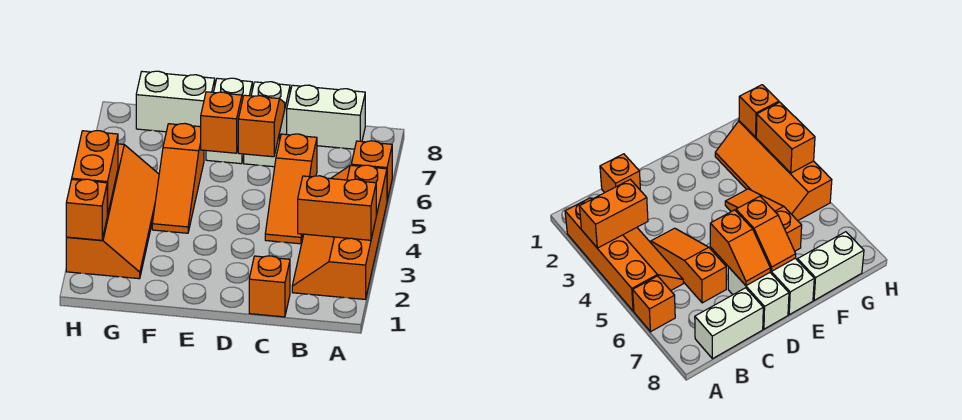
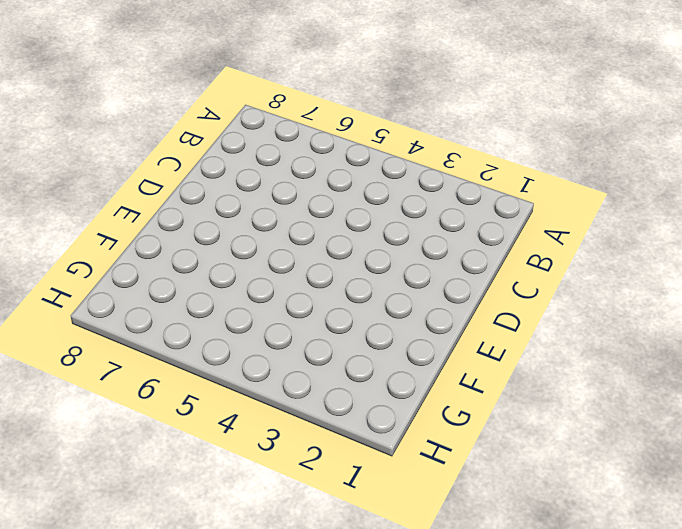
none -> orange 2x4 slope [292,165,387,299]
none -> orange 1x1 brick [351,141,392,200]
none -> white 1x2 brick [287,85,365,149]

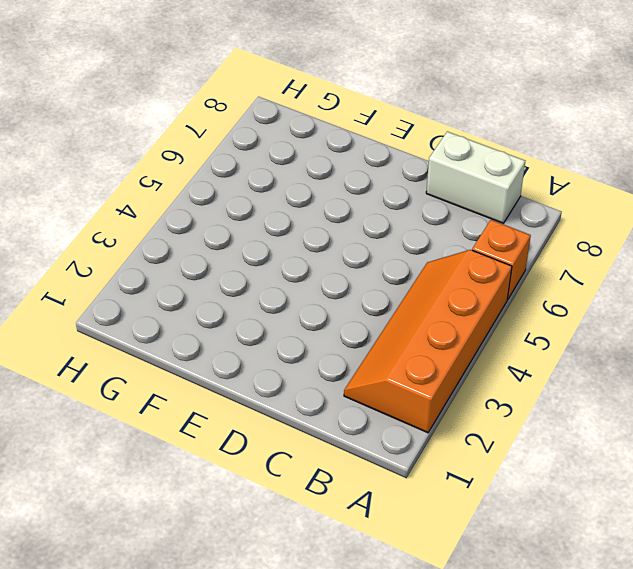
none -> orange 1x1 brick [249,256,290,317]
none -> orange 1x3 slope [265,134,317,244]
none -> white 1x2 brick [244,82,290,167]

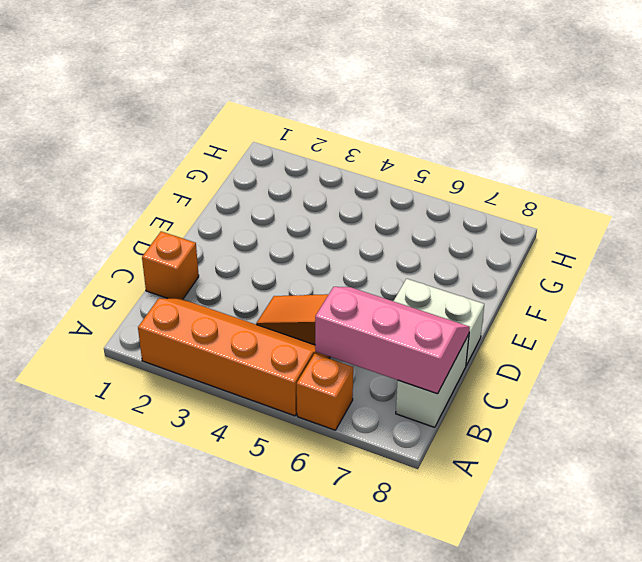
pink 2x3 slope [315,287,470,394] -> none
none -> white 1x2 brick [206,78,252,164]
none -> orange 1x3 slope [152,124,204,233]
none -> white 1x2 brick [136,71,215,132]

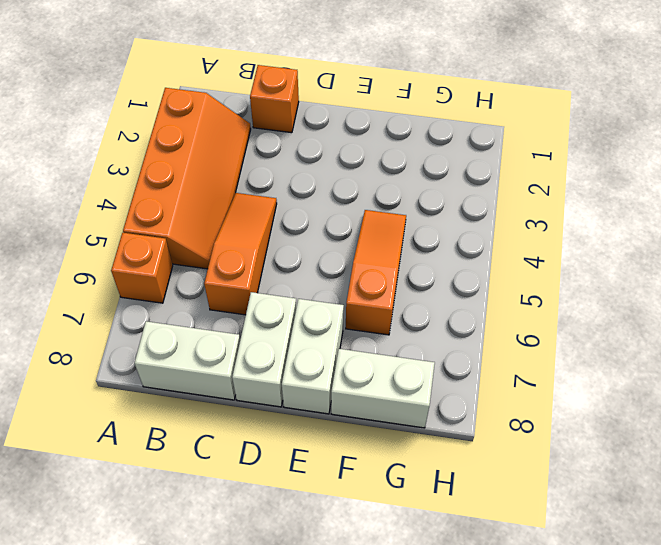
none -> orange 2x4 slope [66,144,159,279]
none -> orange 1x2 brick [298,176,376,240]
none -> orange 1x2 slope [238,95,285,157]

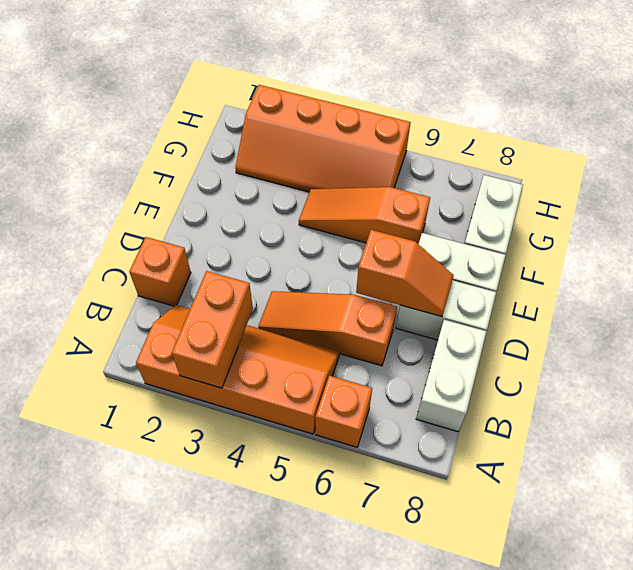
none -> orange 1x2 slope [201,92,243,153]
none -> orange 1x1 brick [66,179,107,240]
none -> orange 1x2 brick [72,131,118,216]

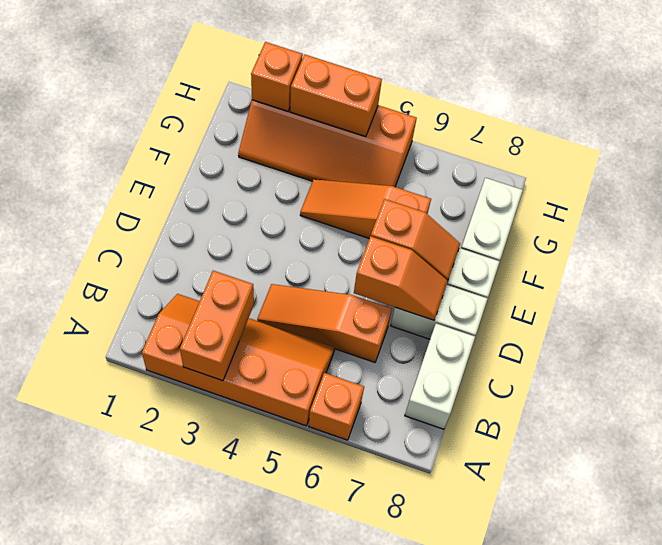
none -> orange 1x1 brick [249,256,290,317]

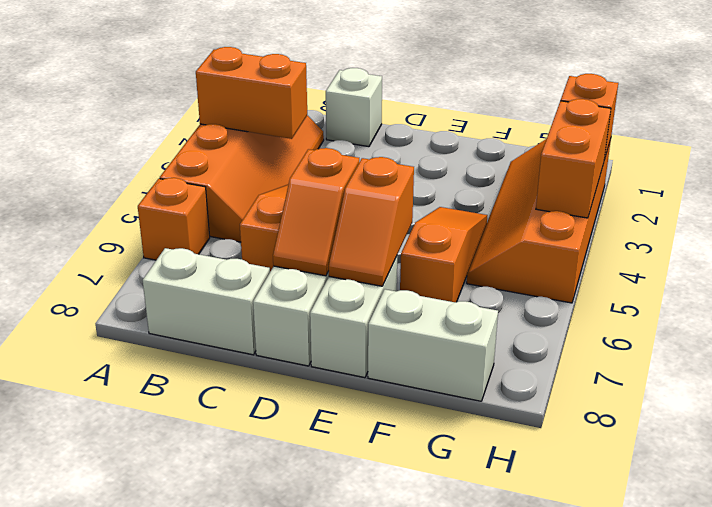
white 1x1 brick [326,68,382,147] -> orange 1x1 brick [249,256,290,317]

